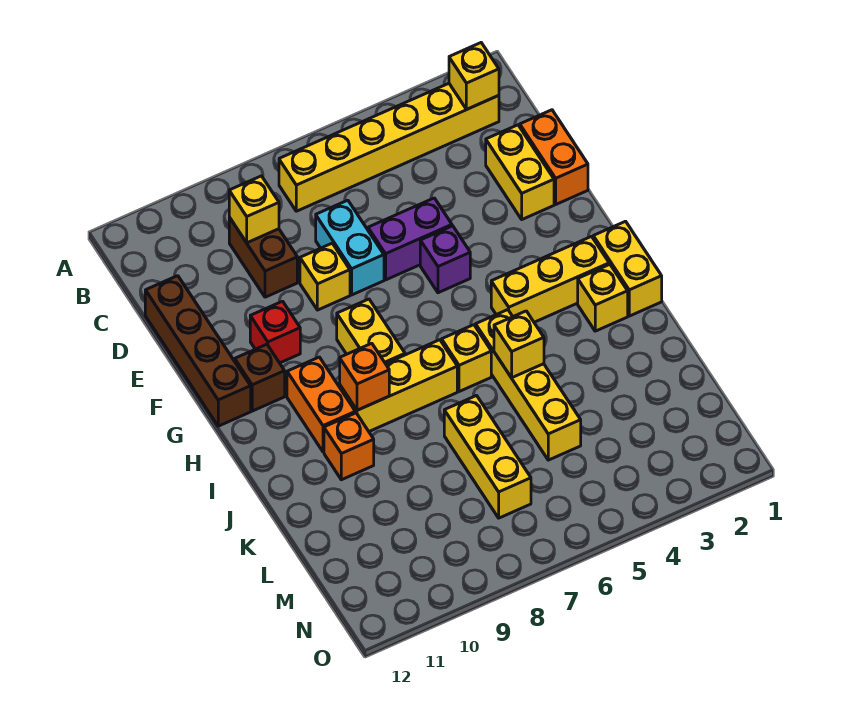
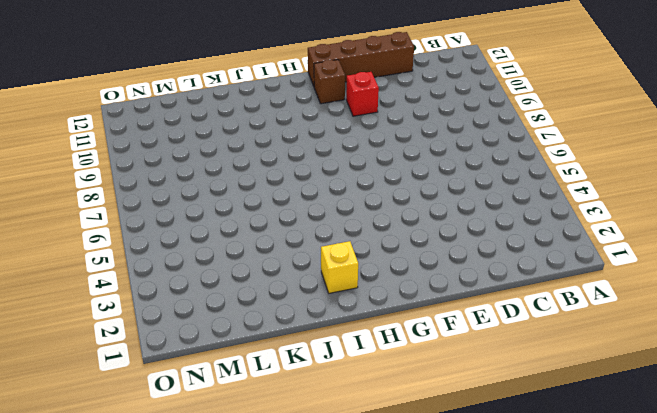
none -> yellow 1x6 brick [279,83,499,211]
none -> brown 1x2 brick [229,217,297,297]
none -> orange 1x2 brick [520,110,588,204]

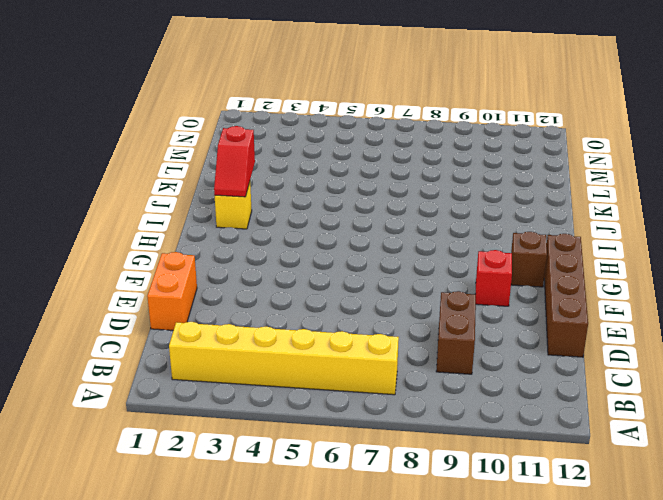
red 1x2 slope [214,126,255,197] -> none
none -> yellow 1x2 brick [486,125,554,219]
none -> cyan 1x2 brick [316,200,384,295]
none -> purple 1x2 brick [368,198,452,280]

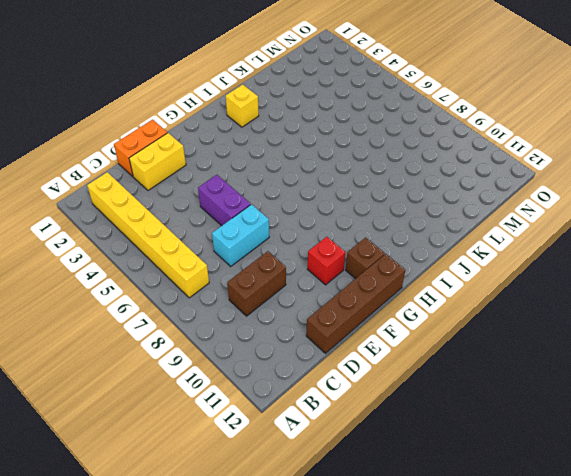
none -> yellow 1x1 brick [300,243,350,310]
none -> purple 1x1 brick [420,226,470,293]
none -> yellow 1x2 brick [337,299,405,364]

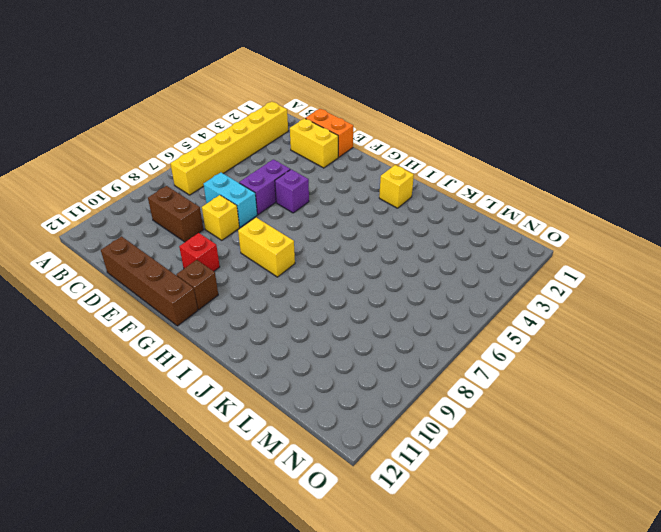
none -> yellow 1x2 brick [593,221,662,316]
none -> yellow 1x3 brick [491,237,609,322]
none -> orange 1x2 brick [287,357,355,452]

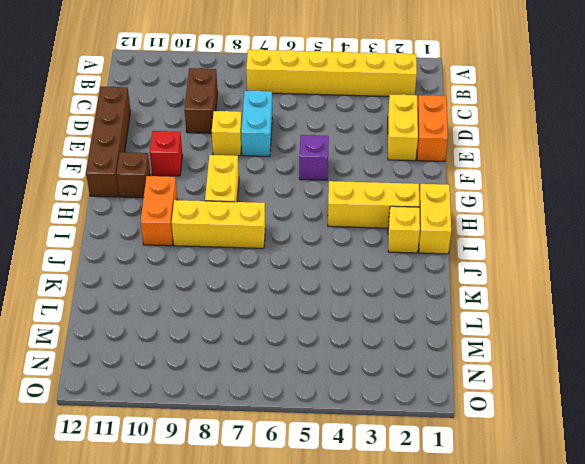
none -> purple 1x2 brick [368,198,452,280]
none -> yellow 1x4 brick [476,310,581,460]
none -> yellow 1x1 brick [442,325,491,392]

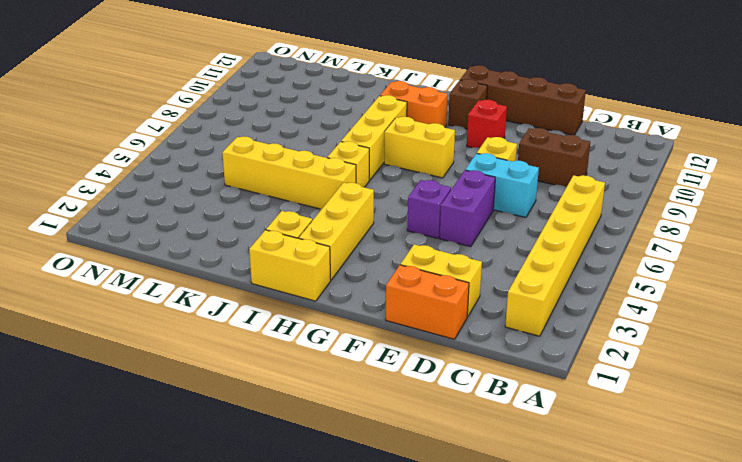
none -> orange 1x1 brick [324,413,374,480]
none -> yellow 1x3 brick [444,396,531,518]
none -> yellow 1x1 brick [449,43,499,109]

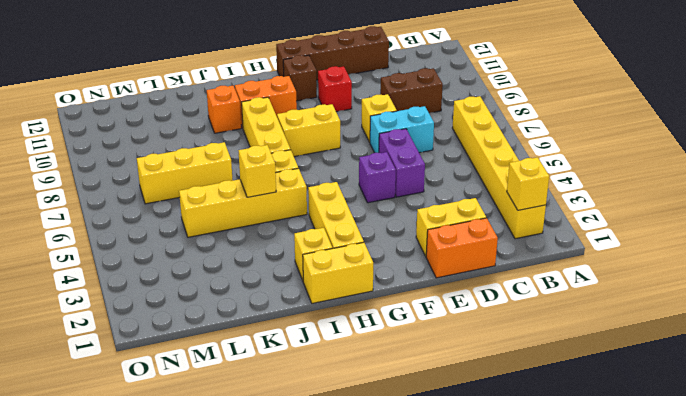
none -> yellow 1x1 brick [229,176,279,243]
none -> orange 1x1 brick [340,343,389,410]

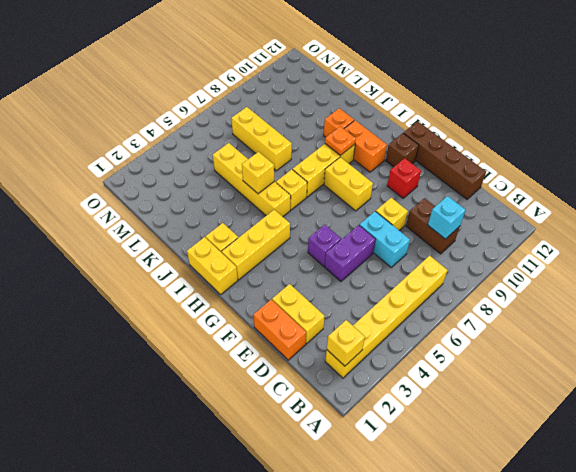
cyan 1x1 brick [428,196,466,239] -> yellow 1x1 brick [229,176,279,243]
orange 1x1 plate [325,126,356,155] -> orange 1x1 brick [340,343,389,410]

